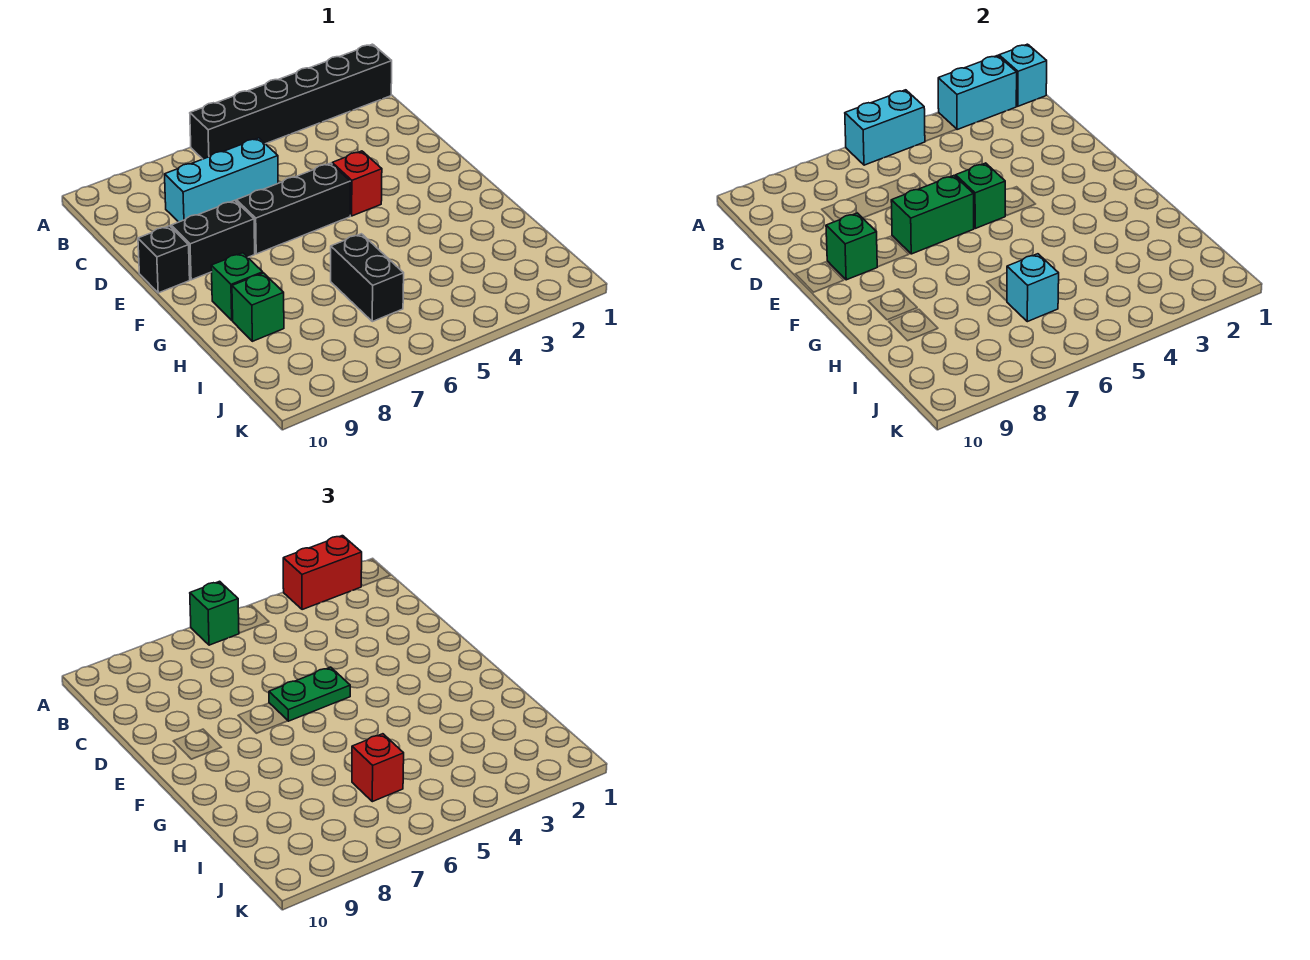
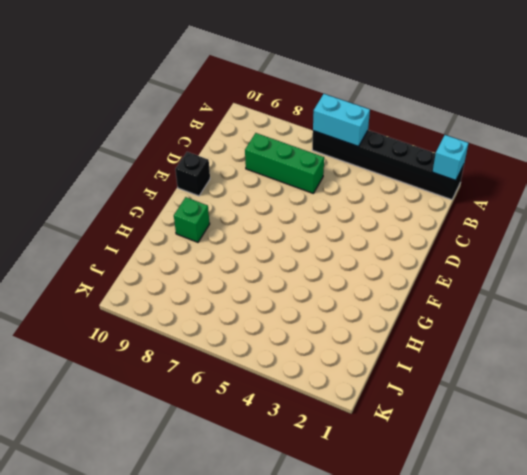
green 1x3 brick [245,133,324,193] -> cyan 1x3 brick [165,138,278,222]
none -> red 1x1 brick [332,151,382,216]
none -> black 1x3 brick [236,163,350,254]
none -> black 1x2 brick [171,200,255,280]

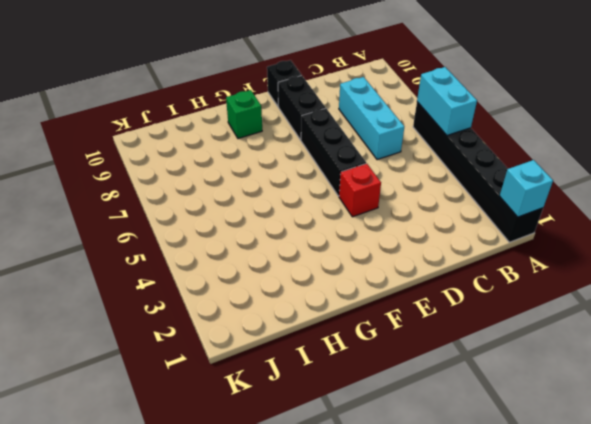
none -> black 1x2 brick [331,234,404,322]
none -> green 1x1 brick [232,273,284,341]
none -> cyan 1x2 brick [938,56,1017,130]

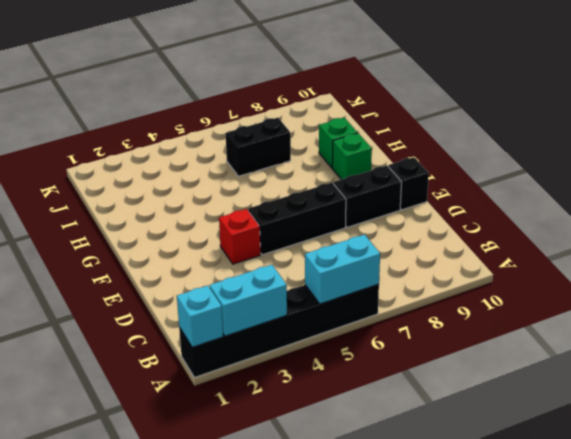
black 1x2 brick [225,118,291,176] -> black 1x2 brick turned to [331,234,404,322]
none -> cyan 1x3 brick [165,138,278,222]
none -> green 1x1 brick [956,163,1005,228]
none -> green 1x2 brick [891,176,974,254]

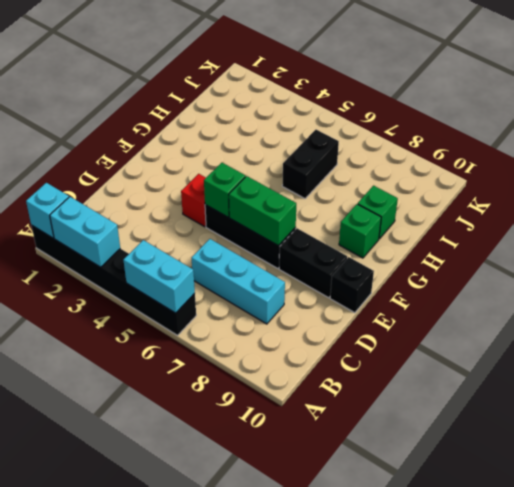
none -> green 1x1 brick [826,213,877,280]
none -> cyan 1x1 brick [1007,254,1059,322]
none -> red 1x2 brick [283,536,362,610]

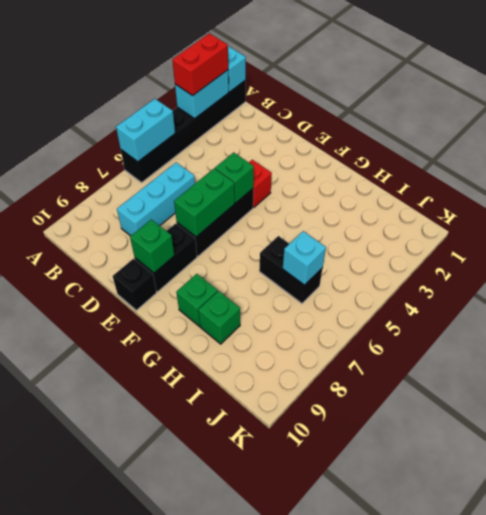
none -> green 1x1 brick [190,581,239,645]
none -> green 1x2 plate [269,667,350,721]
none -> red 1x1 brick [352,734,404,802]

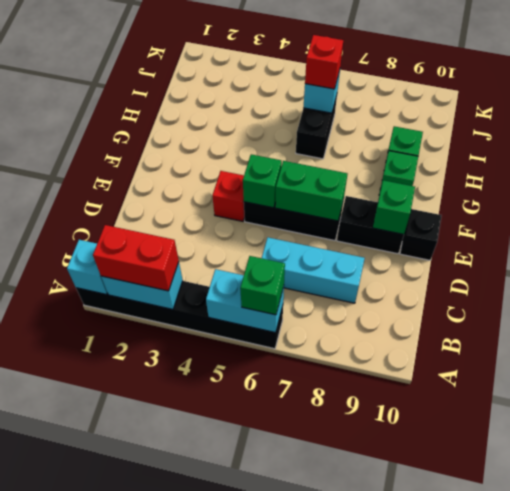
none -> green 1x2 plate [269,667,350,721]

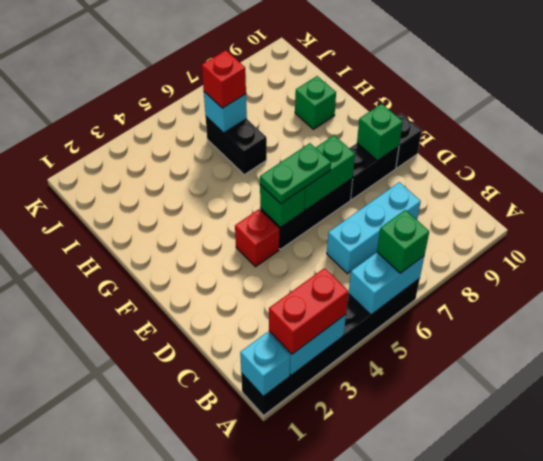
none -> green 1x1 brick [211,253,263,320]

